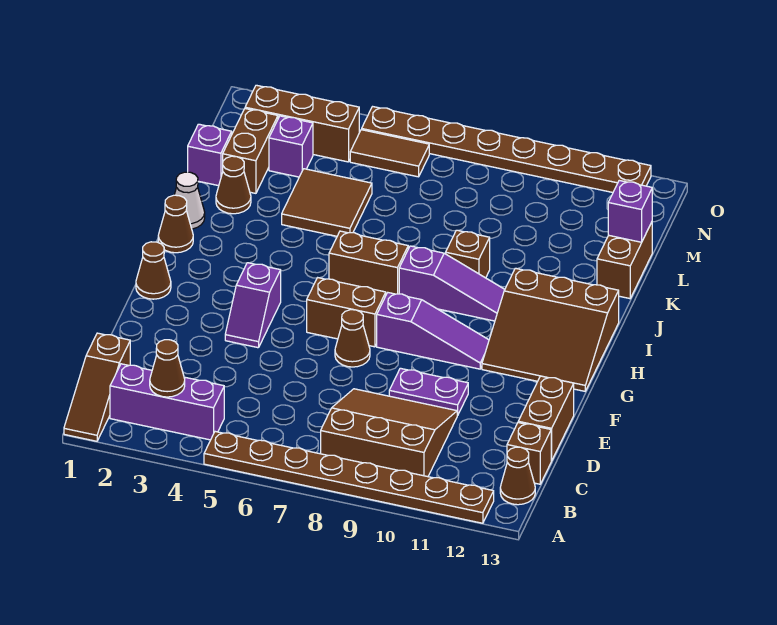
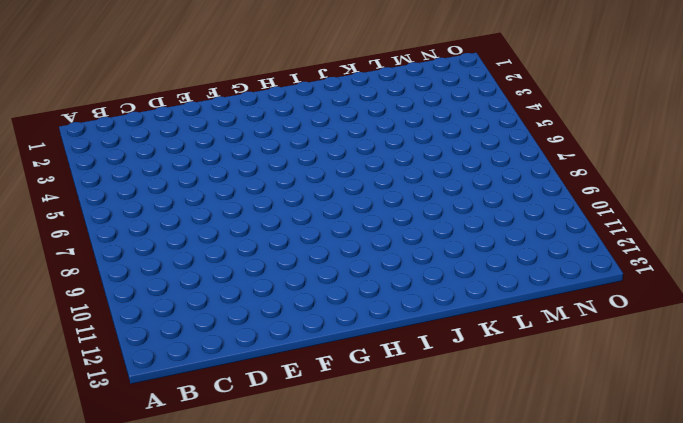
none -> brown 1x3 slope [64,333,130,441]
none -> brown 1x8 plate [204,432,494,523]
none -> purple 1x3 brick [110,364,224,440]
none -> brown 3x3 slope [321,389,458,477]

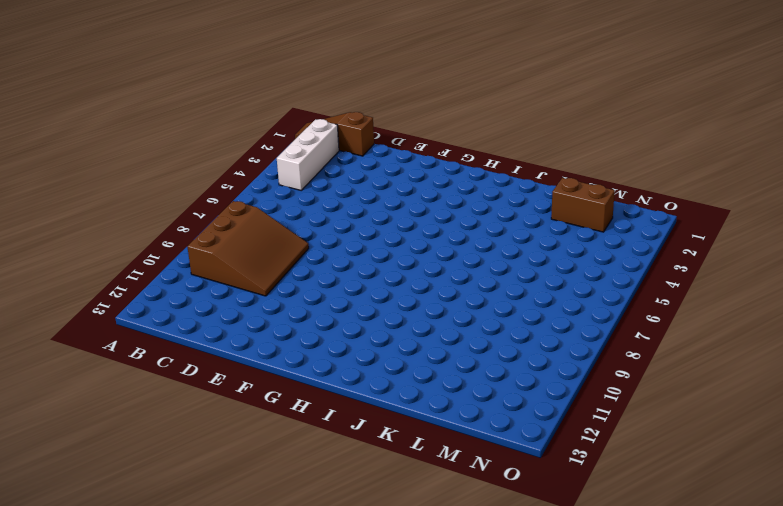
white 1x3 brick [277,119,339,190] -> purple 1x3 brick [110,364,224,440]
none -> brown 1x8 plate [204,432,494,523]
none -> brown 1x1 cone [500,447,535,505]
none -> brown 1x1 brick [507,423,551,484]
none -> brown 1x2 brick [518,376,574,461]

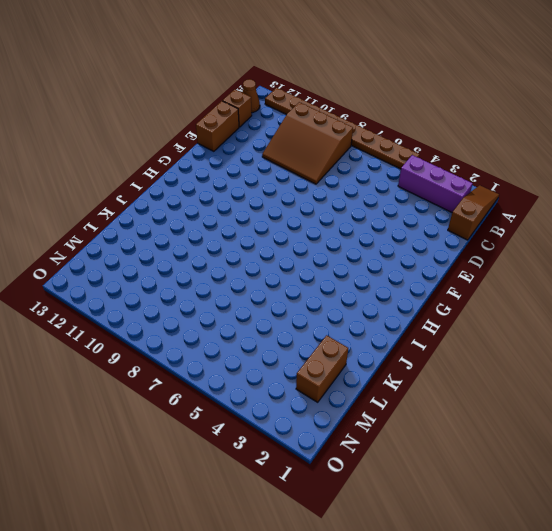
none -> purple 1x2 plate [389,368,468,415]
none -> purple 1x2 slope [225,263,281,348]
none -> brown 1x1 cone [335,310,370,367]
none -> brown 1x1 cone [136,242,171,299]

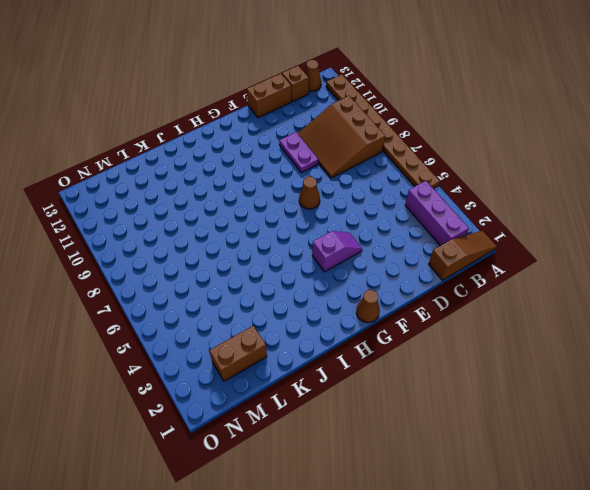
none -> brown 1x2 brick [307,278,386,347]
none -> purple 1x3 slope [377,293,489,369]
none -> brown 3x3 slope [482,268,619,391]
none -> brown 1x1 cone [158,195,193,253]

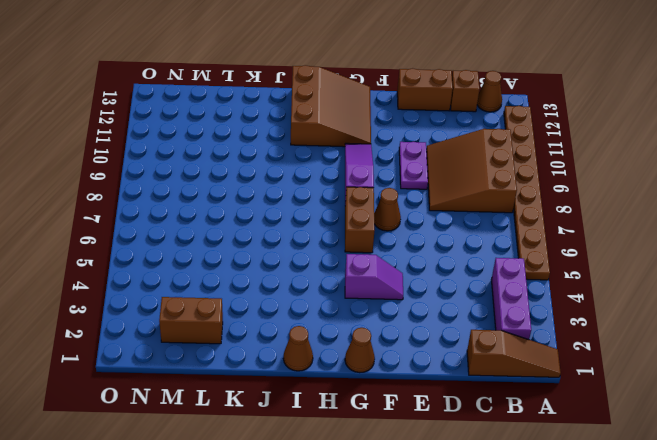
none -> brown 1x2 brick [329,231,408,294]
none -> purple 1x3 slope [399,246,505,321]
none -> white 1x1 cone [174,172,205,229]
none -> brown 1x1 brick [446,230,490,278]

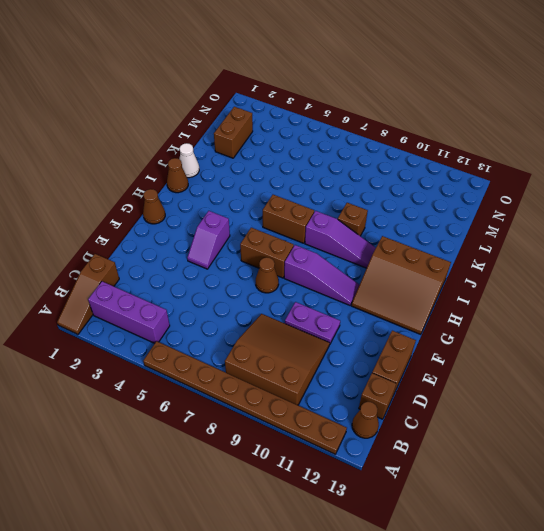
none -> brown 1x1 cone [216,156,251,214]
none -> brown 2x2 tile [282,169,372,236]
none -> brown 1x2 brick [597,222,652,299]
none -> purple 1x1 brick [188,124,232,186]

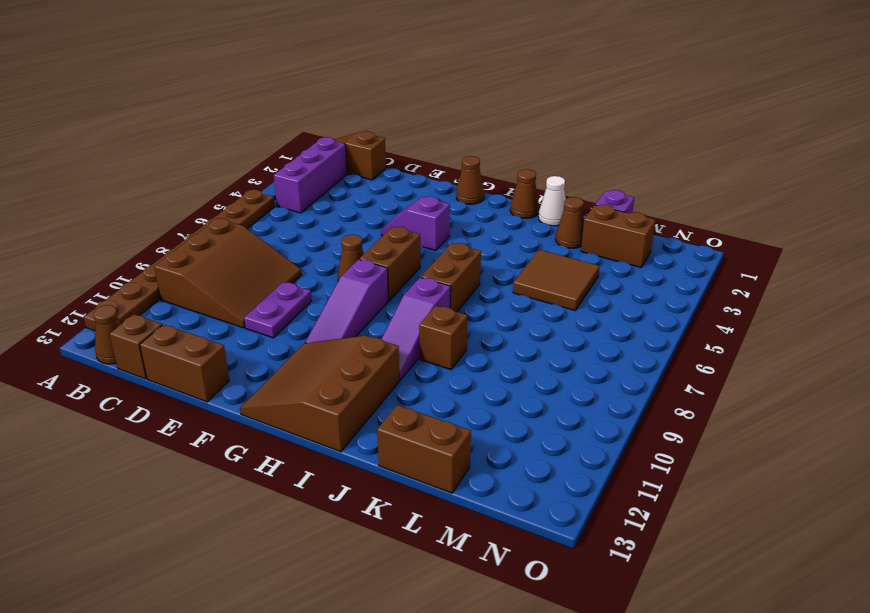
none -> purple 1x1 brick [269,116,313,177]
none -> brown 1x3 brick [245,85,359,162]
none -> brown 1x2 tile [350,130,429,177]
none -> brown 1x8 plate [362,107,651,192]

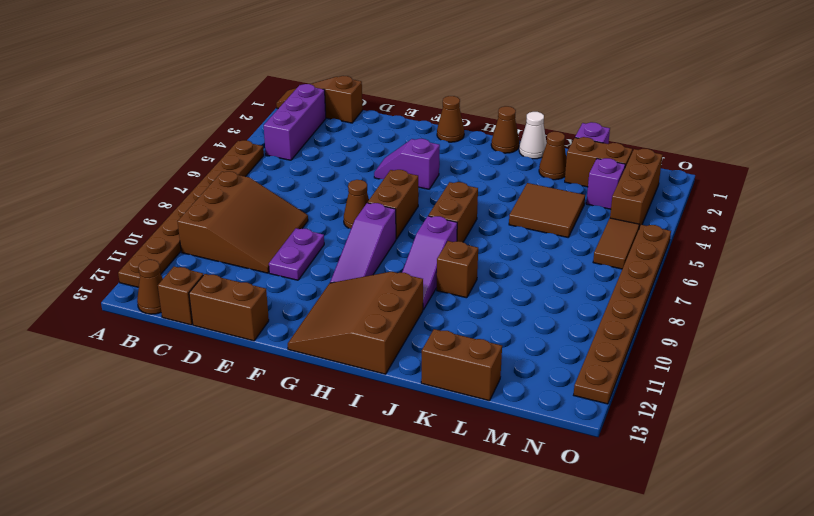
none -> brown 1x1 cone [150,340,185,397]
none -> purple 1x1 brick [608,181,652,242]

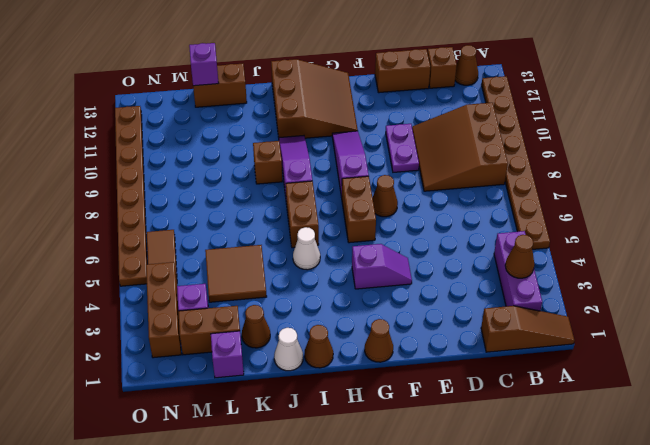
white 1x1 cone [293,227,320,270] -> none

